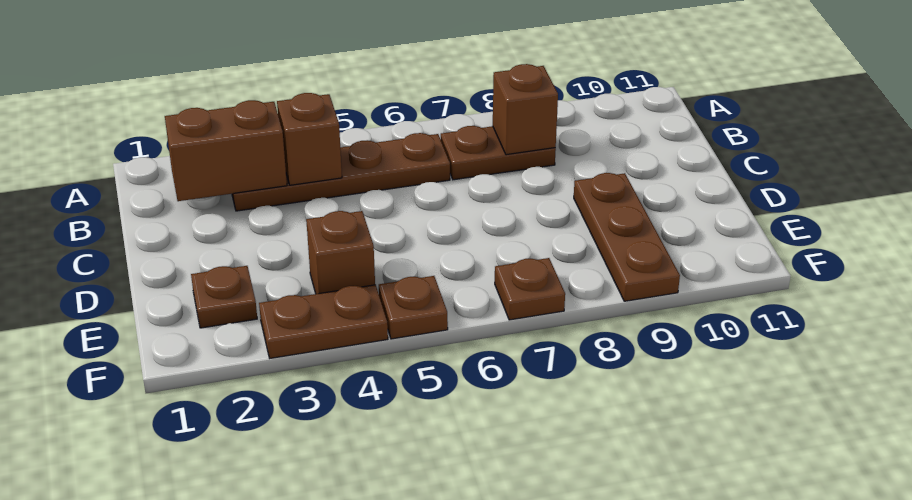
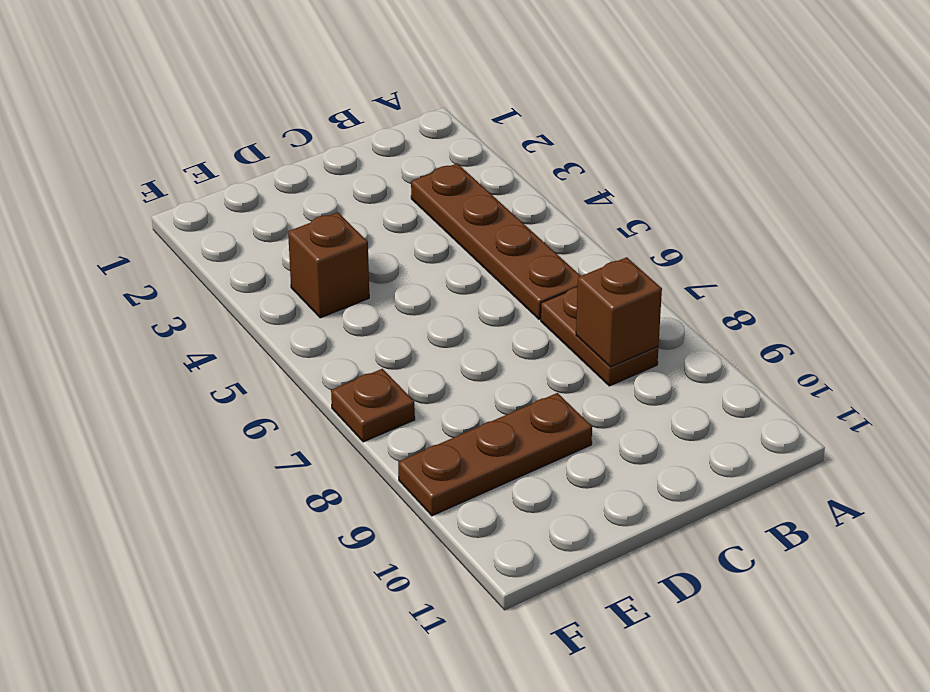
none -> brown 1x1 plate [191,266,257,328]
none -> brown 1x2 plate [259,285,388,358]

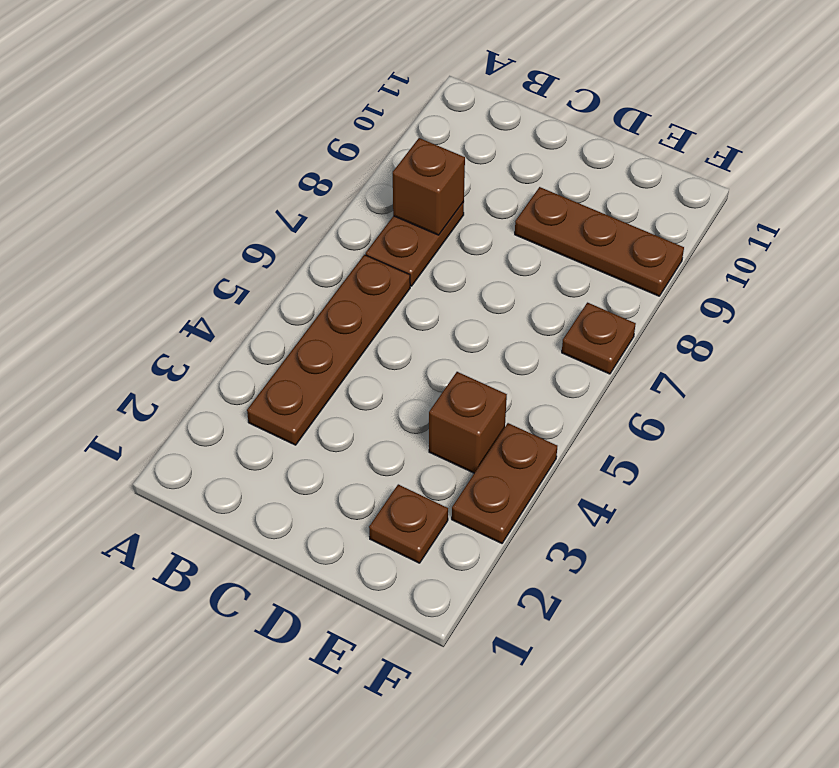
none -> brown 1x1 plate [379,276,448,339]
none -> brown 1x2 brick [165,100,287,201]

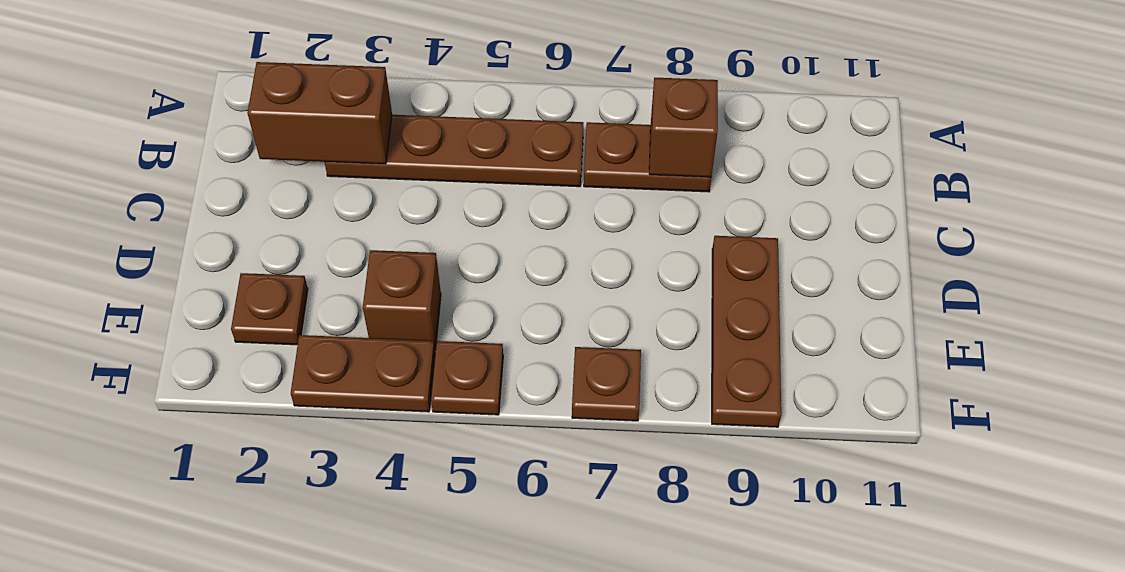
none -> brown 1x1 brick [277,93,342,185]

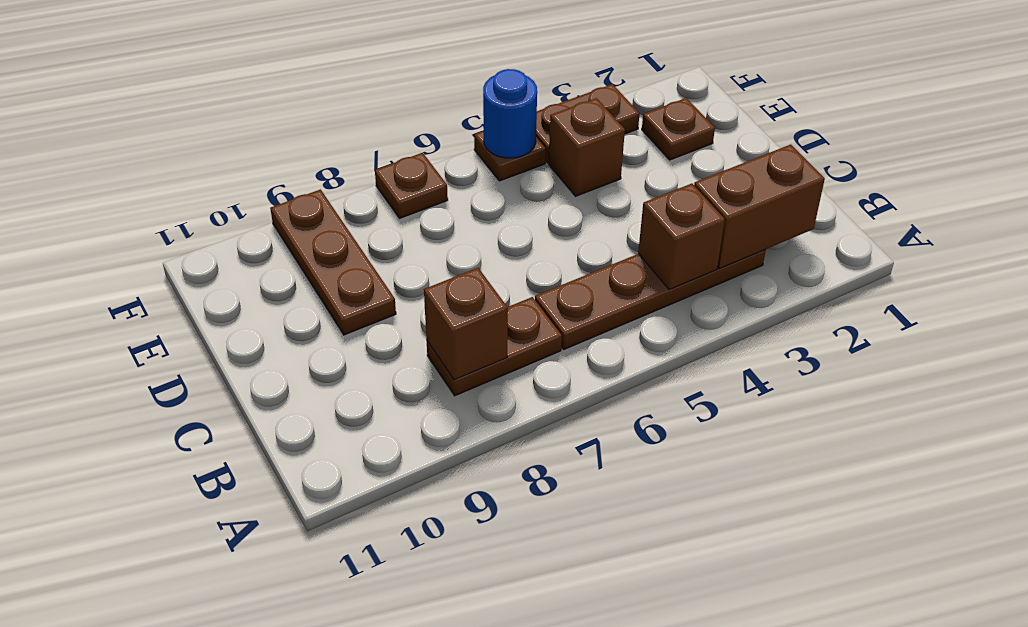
blue 1x1 round brick [483,69,537,158] -> none

